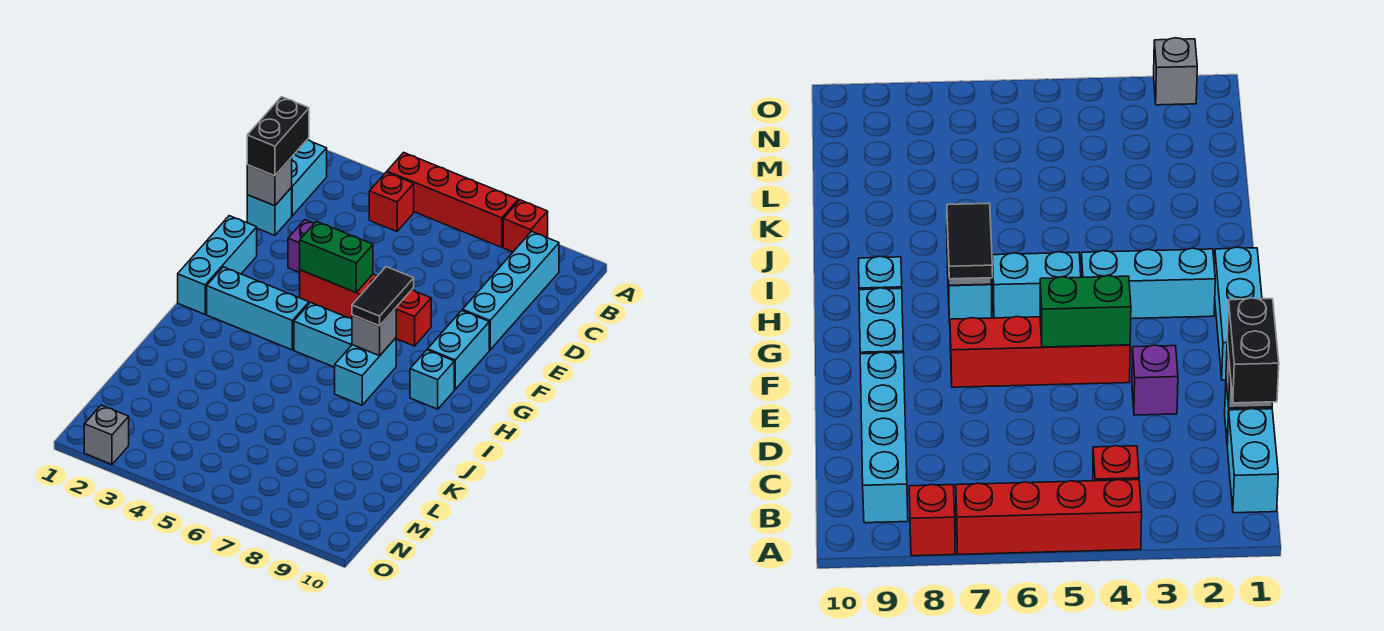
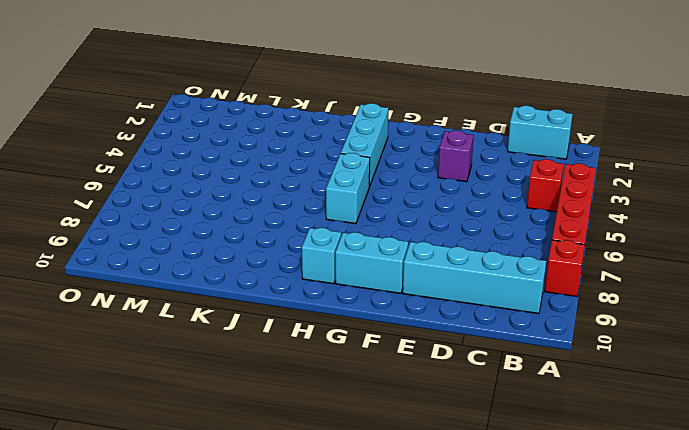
none -> cyan 1x1 brick [247,188,292,235]
none -> cyan 1x3 brick [178,216,257,314]
none -> red 1x4 brick [300,270,431,346]

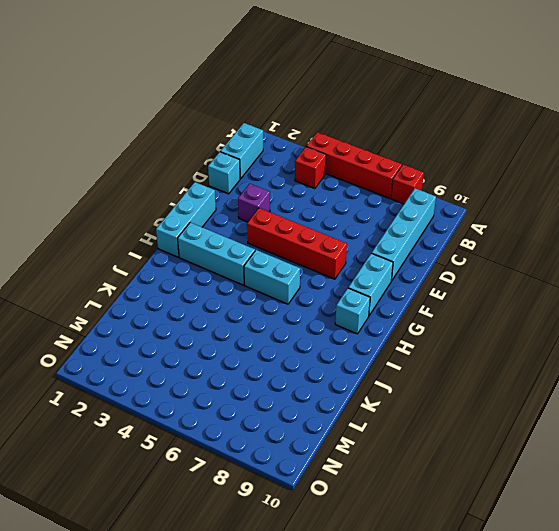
none -> cyan 1x2 brick [335,338,396,405]
none -> grey 1x1 brick [84,405,129,464]
none -> grey 1x1 brick [247,158,292,206]

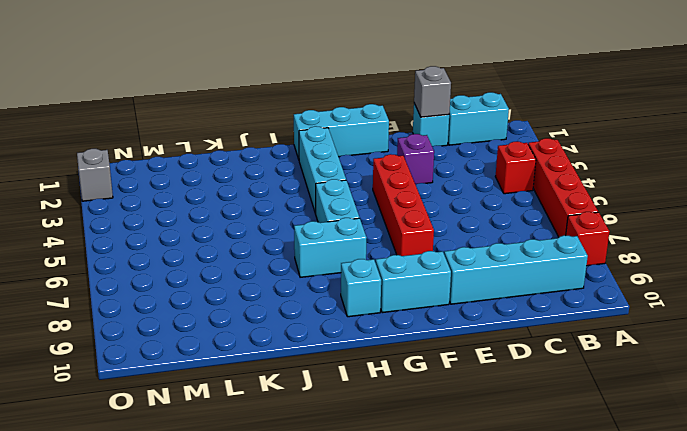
none -> green 1x2 brick [300,221,373,292]
none -> grey 1x1 brick [352,308,396,356]
none -> black 1x2 brick [247,97,309,176]

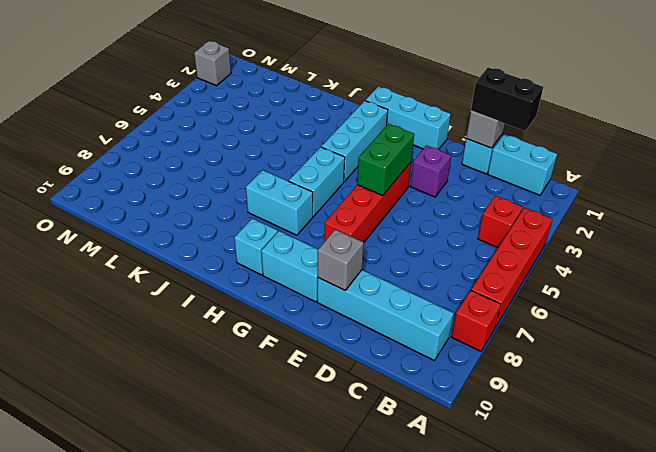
grey 1x1 brick [318,229,364,290] -> grey 1x1 brick moved to [352,308,396,356]
none -> black 1x2 tile [352,267,414,326]

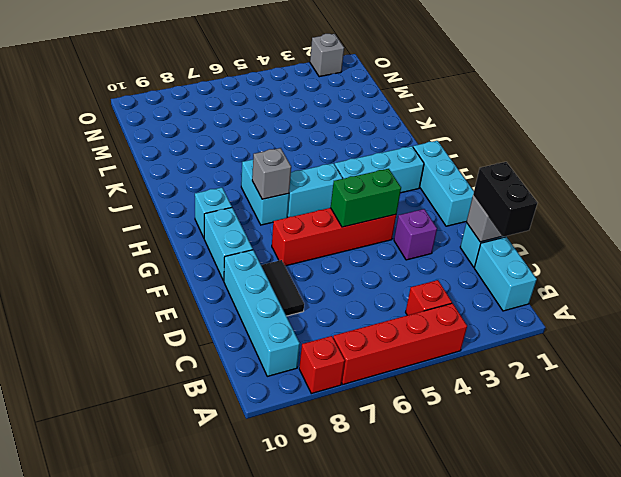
black 1x2 tile [261,260,304,316] -> black 1x2 tile moved to [352,267,414,326]

